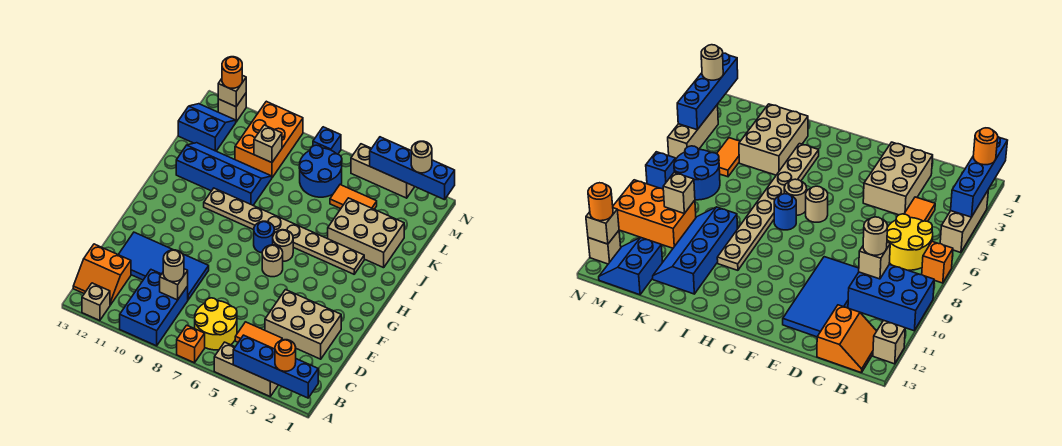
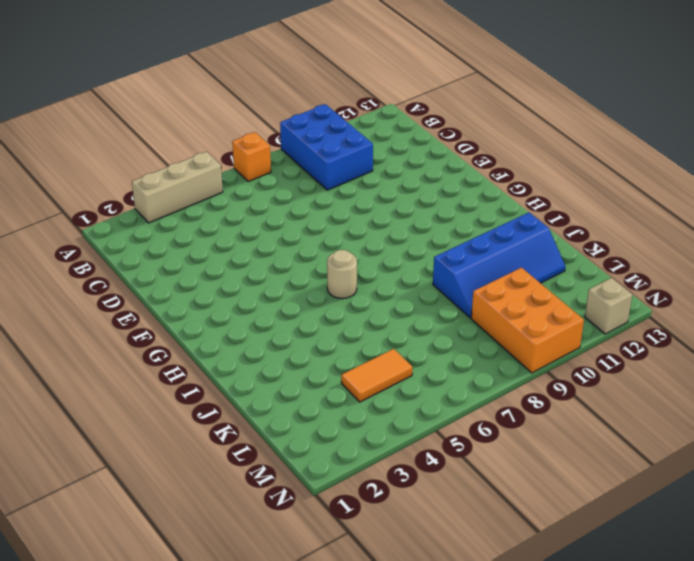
none -> tan 1x1 brick [82,283,110,321]
none -> yellow 2x2 round brick [195,298,237,350]
none -> orange 2x2 slope [73,244,131,305]
none -> orange 1x2 tile [235,322,282,349]

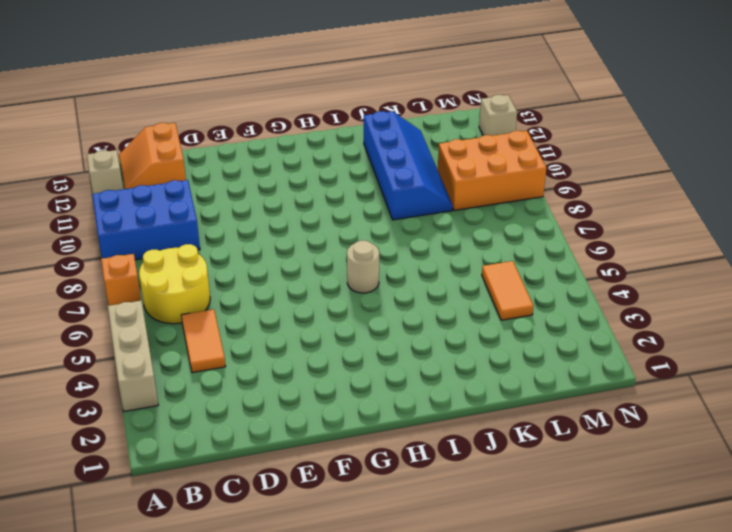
none -> tan 2x3 brick [265,290,341,359]
none -> blue 2x4 tile [118,232,209,300]
none -> tan 1x1 round brick [262,245,283,277]
none -> blue 1x1 round brick [254,221,274,253]

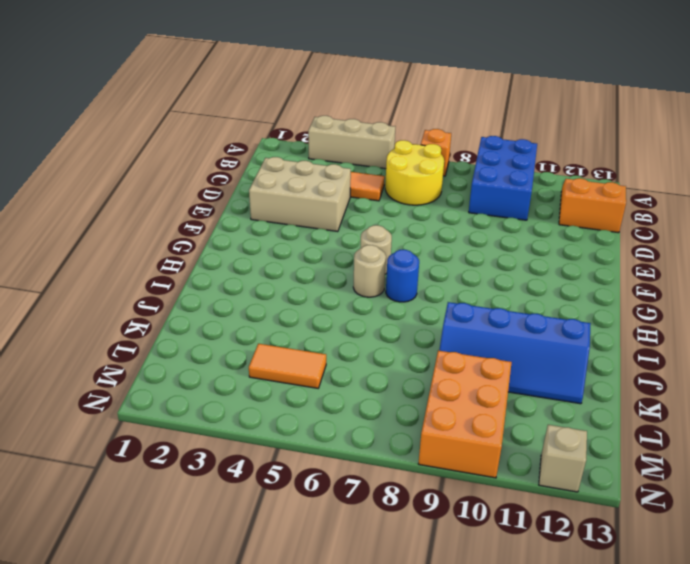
none -> tan 1x1 brick [82,283,110,321]
none -> blue 2x4 tile [118,232,209,300]
none -> tan 1x8 plate [204,188,364,274]
none -> tan 2x3 brick [328,198,404,268]

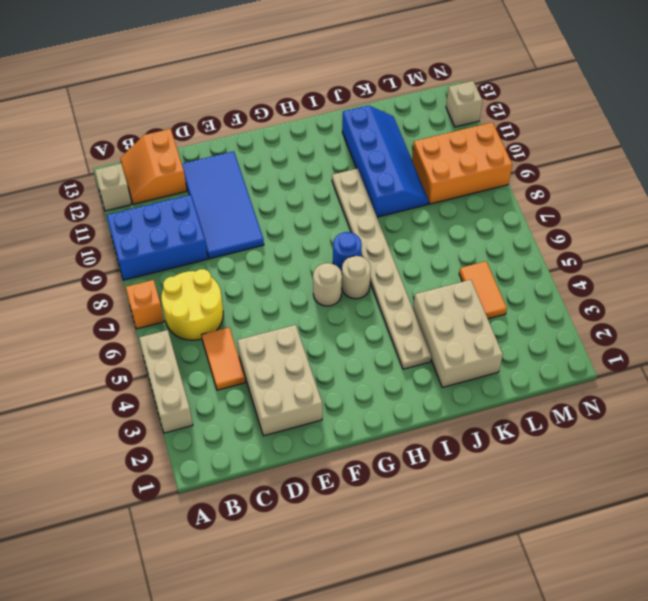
none -> blue 2x2 round brick [299,145,342,197]
none -> blue 2x2 slope [178,104,236,151]
none -> tan 1x3 brick [351,144,415,198]
none -> blue 1x1 brick [313,127,341,154]

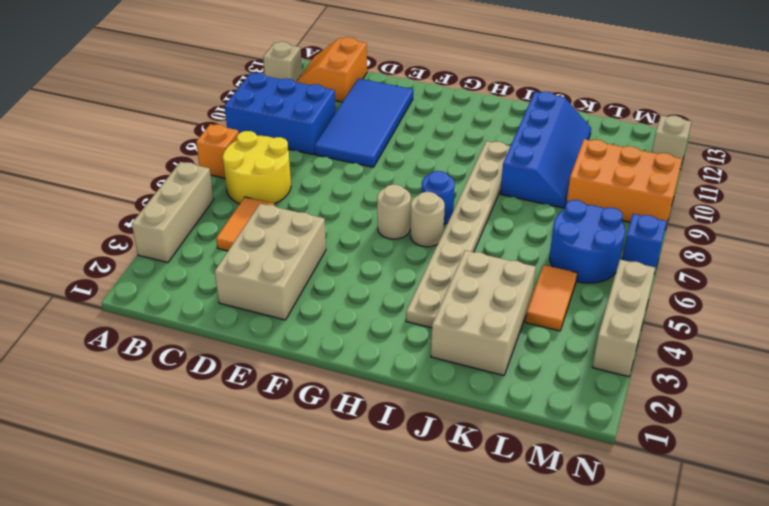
none -> blue 2x2 slope [178,104,236,151]
none -> blue 1x4 brick [233,335,318,398]
none -> tan 1x1 brick [160,269,188,300]
none -> tan 1x1 brick [254,125,282,163]

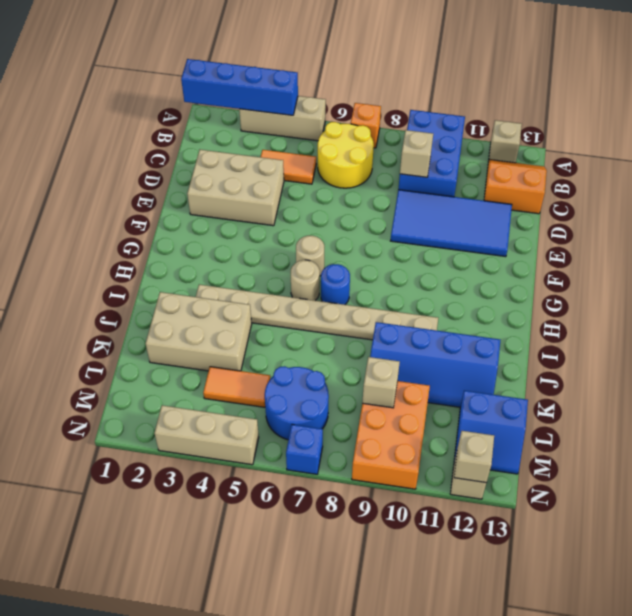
none -> blue 1x4 brick [370,137,455,200]
none -> orange 1x1 round brick [275,340,296,371]
none -> tan 1x1 round brick [163,250,184,282]
none -> tan 1x1 round brick [411,141,432,173]

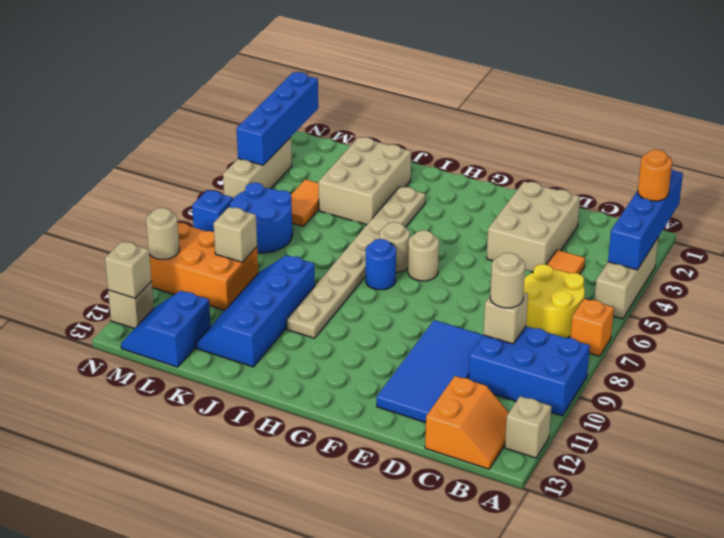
tan 1x1 round brick [146,208,179,259] -> tan 1x1 round brick moved to [411,141,432,173]
none -> orange 1x1 round brick [222,57,242,88]

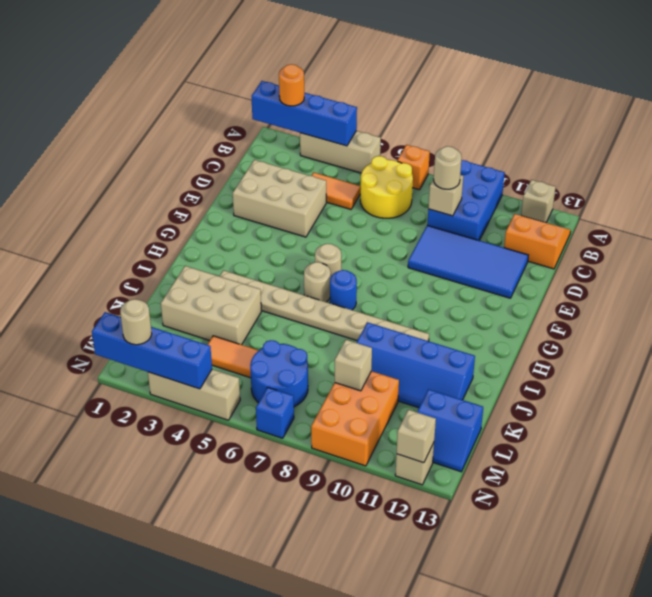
none -> orange 1x1 round brick [222,57,242,88]

